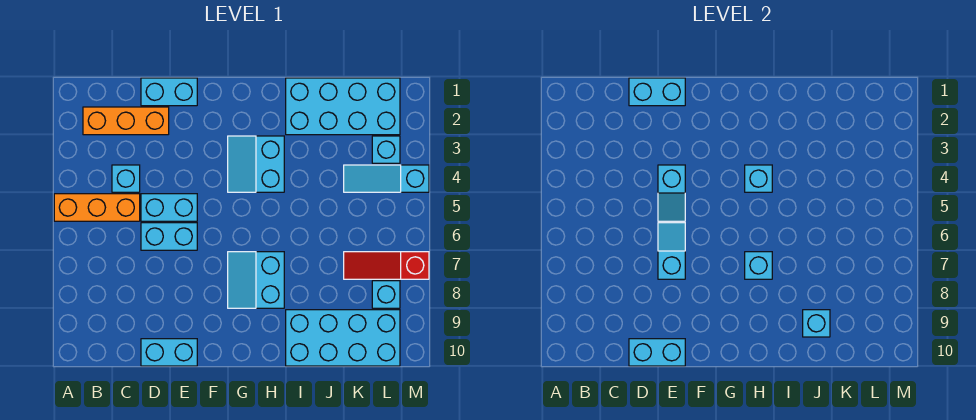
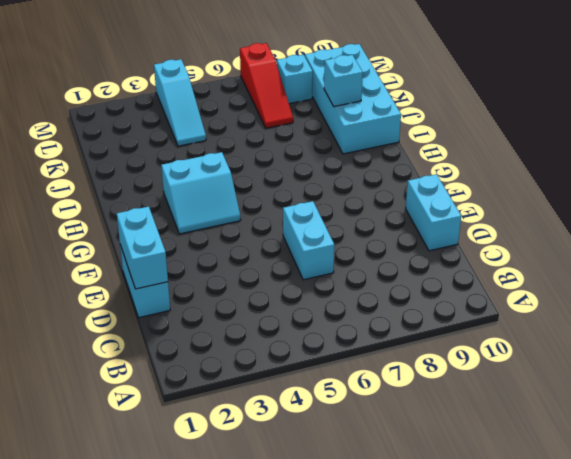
none -> orange 1x3 brick [54,194,140,221]
none -> orange 1x3 brick [83,107,169,135]
none -> cyan 1x1 brick [112,165,140,192]

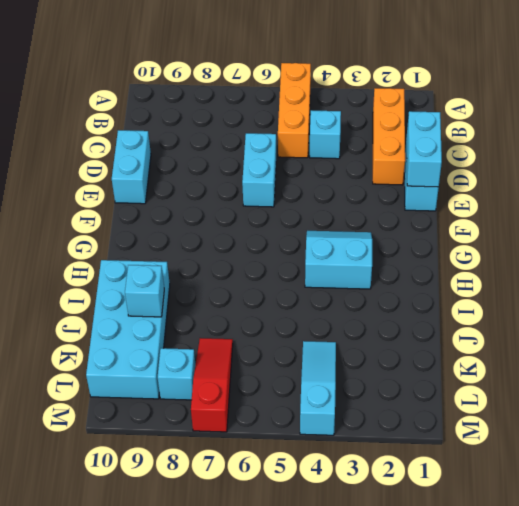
none -> cyan 1x2 brick [141,194,197,221]
none -> cyan 2x2 slope [228,252,284,308]
none -> cyan 2x4 brick [286,78,400,135]

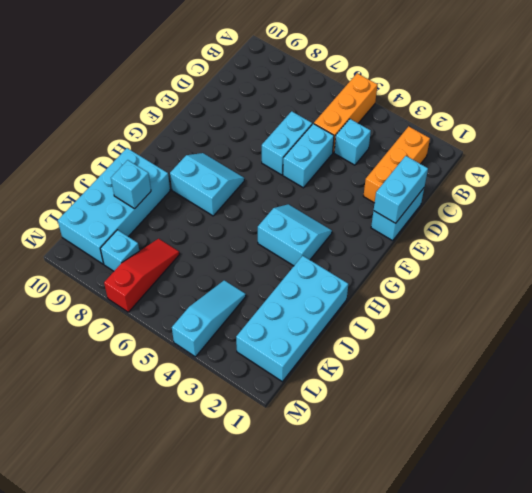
none -> cyan 1x2 brick [141,339,197,366]
none -> cyan 1x1 brick [372,136,400,163]
none -> cyan 1x2 brick [629,339,685,366]

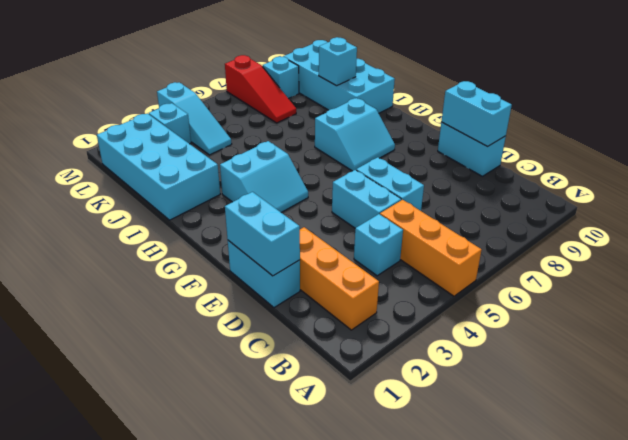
none -> cyan 1x2 slope [658,165,685,221]
none -> cyan 1x2 slope [658,223,685,279]
none -> cyan 1x1 brick [745,165,772,192]

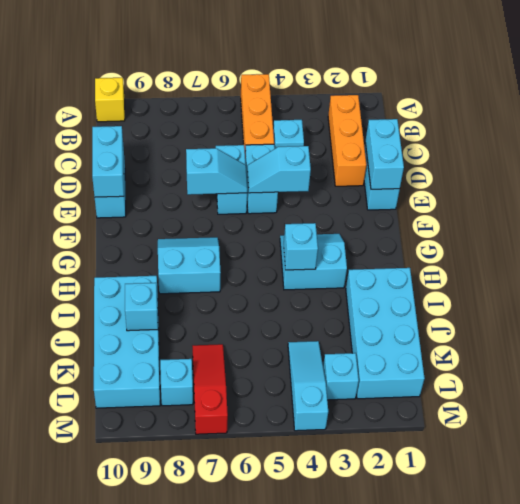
yellow 1x1 brick [95,78,125,122] -> none
none -> cyan 1x1 brick [745,252,772,279]

